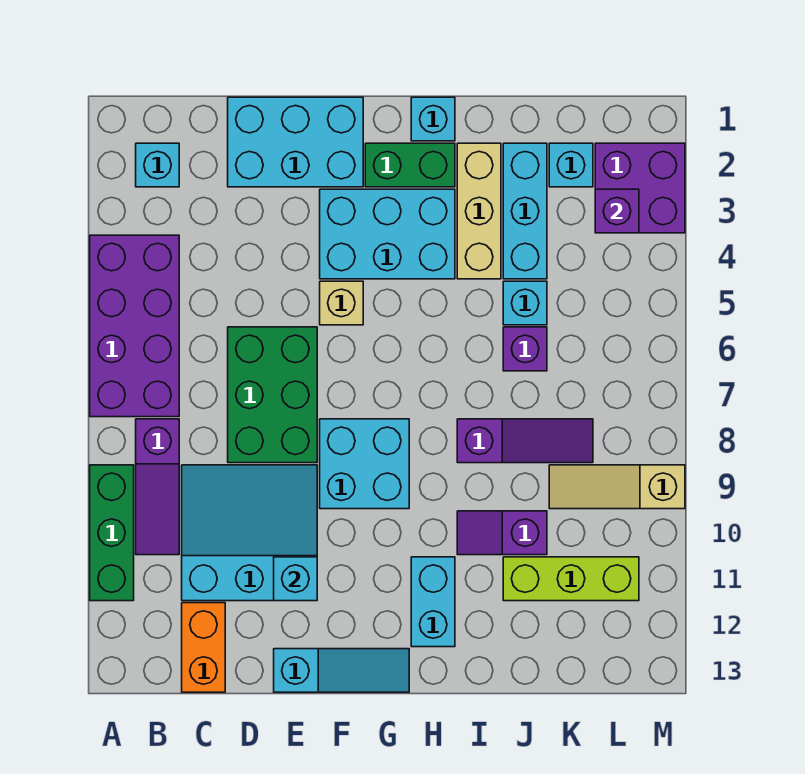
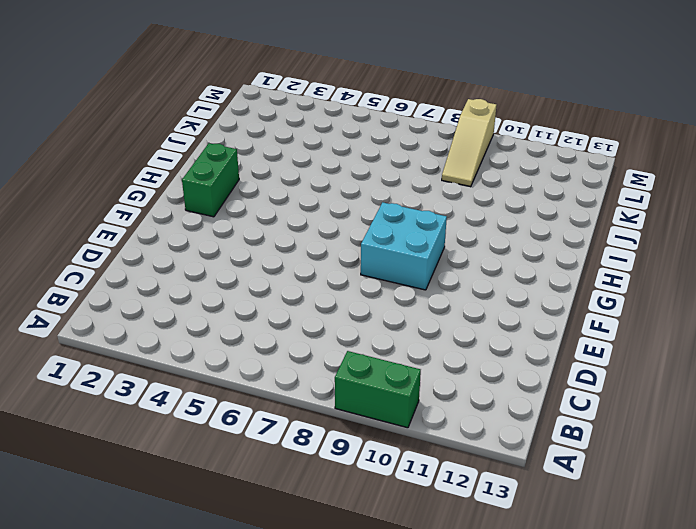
green 1x2 brick [335,351,421,428] -> green 1x3 brick [90,465,134,601]
none -> purple 2x4 brick [90,235,179,417]
none -> cyan 1x1 brick [136,143,179,187]
none -> purple 1x3 slope [136,419,179,555]

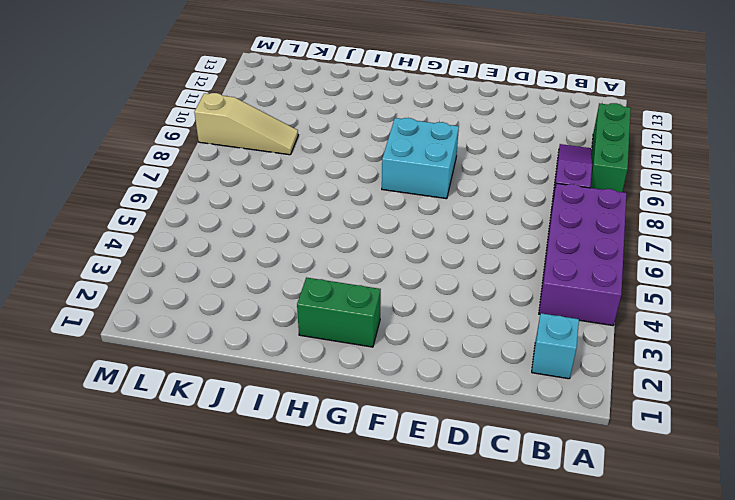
none -> cyan 3x3 slope [182,465,317,601]
none -> orange 1x2 brick [182,603,225,692]
none -> cyan 2x3 brick [228,97,363,187]

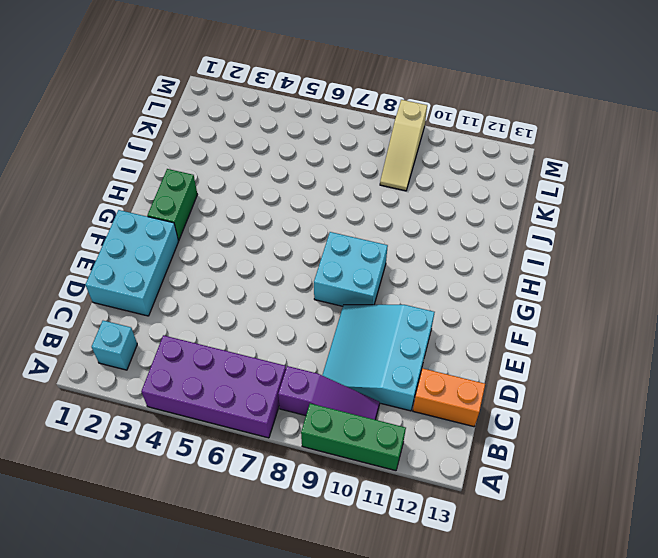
none -> green 2x3 brick [228,327,317,463]
none -> cyan 1x3 slope [274,649,409,692]
none -> cyan 2x3 brick [320,189,455,279]

